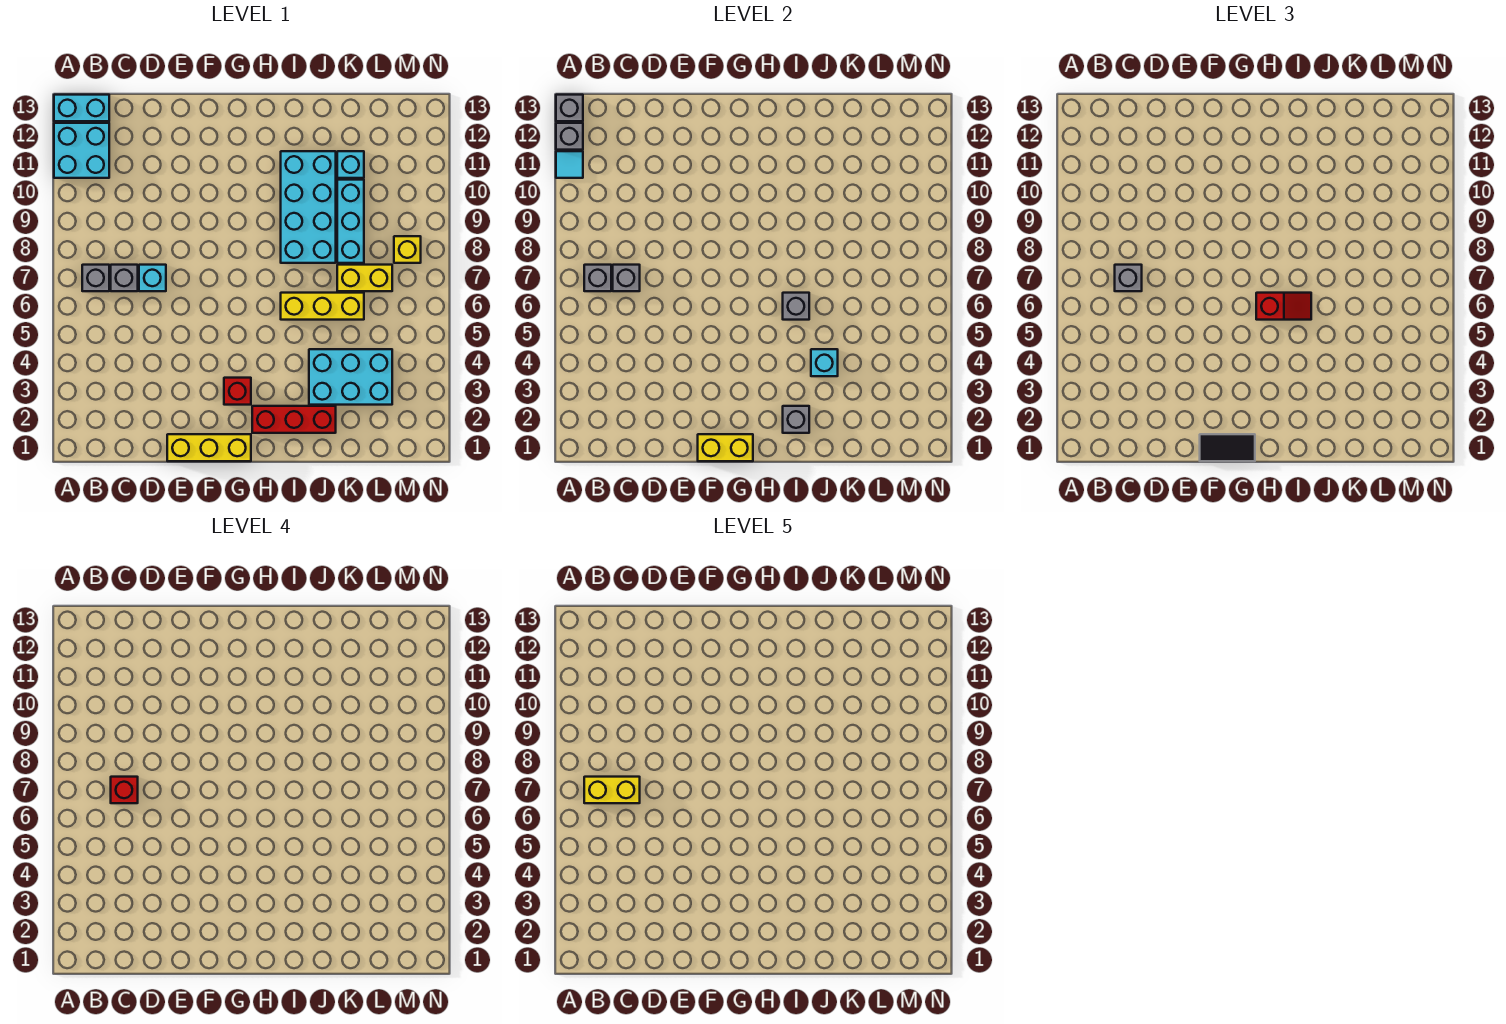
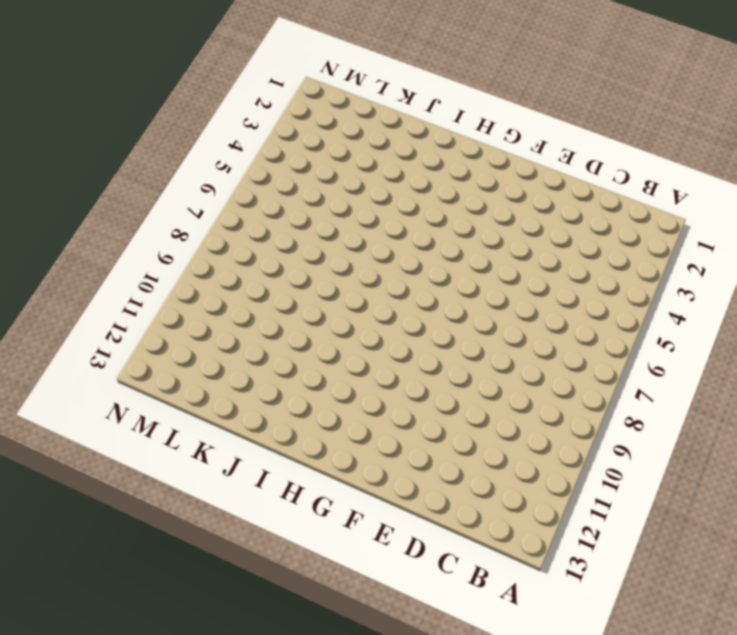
none -> cyan 2x2 brick [54,123,109,178]
none -> cyan 1x2 brick [54,95,109,121]
none -> grey 1x1 brick [82,265,109,291]

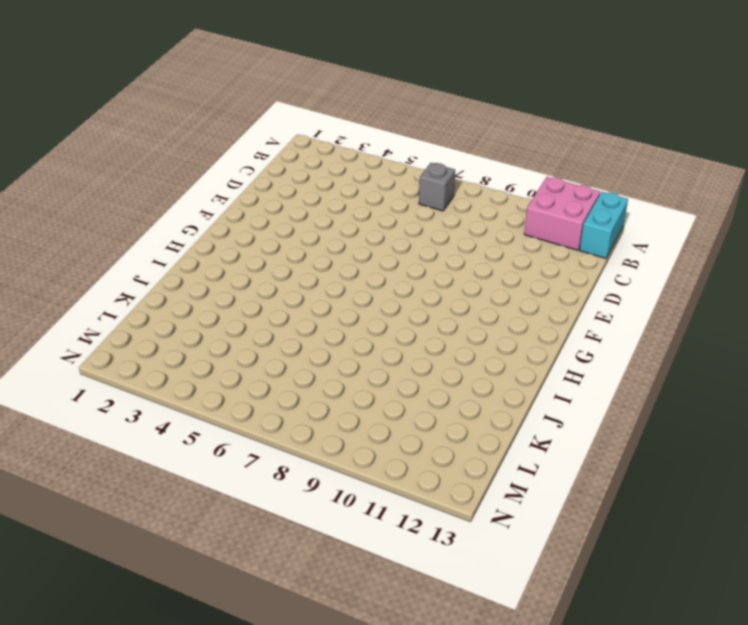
pink 2x2 brick [524,177,600,250] -> cyan 2x2 brick [54,123,109,178]
none -> grey 1x1 brick [111,265,138,291]
none -> cyan 1x1 brick [139,265,166,291]
none -> yellow 1x3 brick [167,434,251,461]

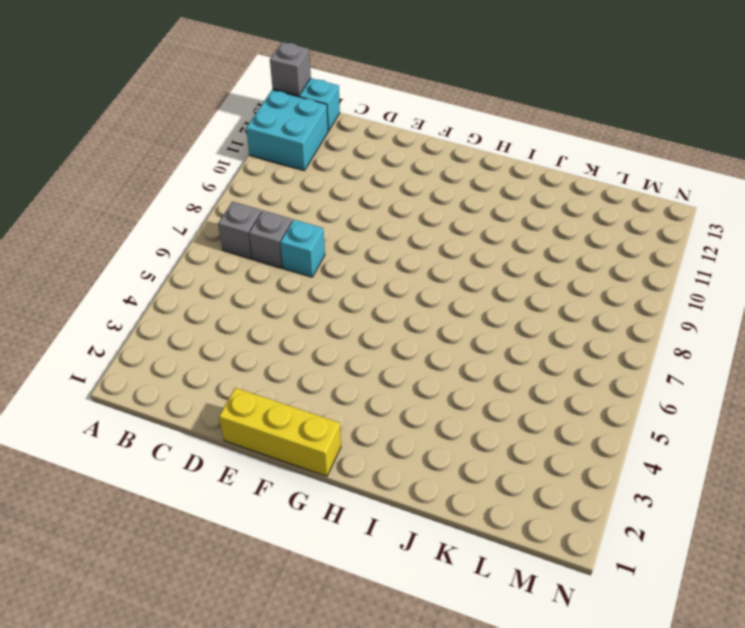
none -> red 1x1 brick [224,378,251,405]
none -> red 1x3 brick [252,406,336,433]
none -> yellow 1x3 brick [281,293,364,320]

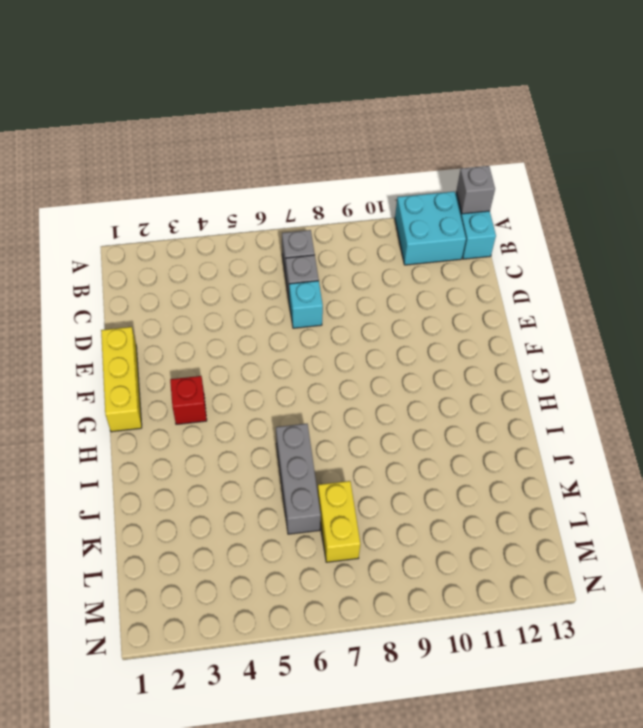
grey 1x3 brick [276,424,321,534] -> yellow 1x3 brick [281,293,364,320]
none -> red 1x3 brick [252,406,336,433]
none -> cyan 2x4 brick [281,151,336,263]
none -> cyan 2x3 brick [309,349,392,405]

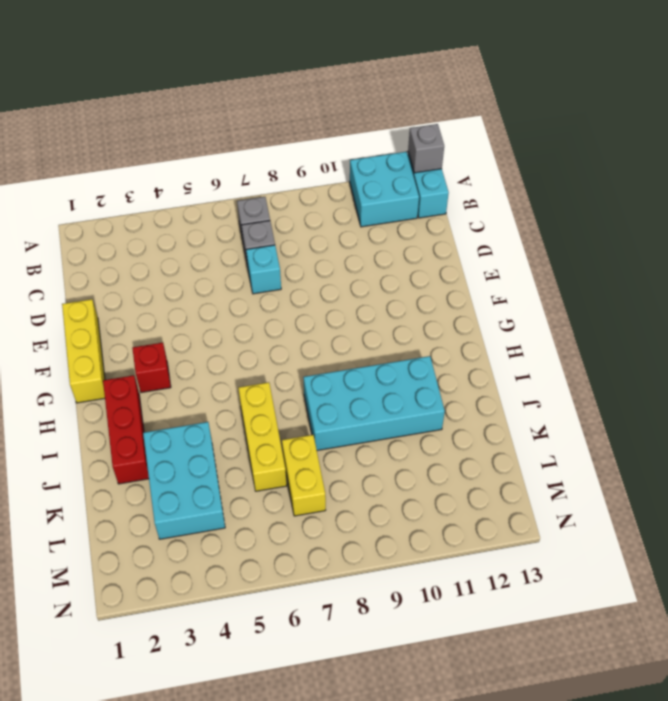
none -> cyan 1x3 brick [337,180,364,263]
none -> cyan 1x1 brick [337,151,364,178]
none -> yellow 1x1 brick [394,236,421,263]

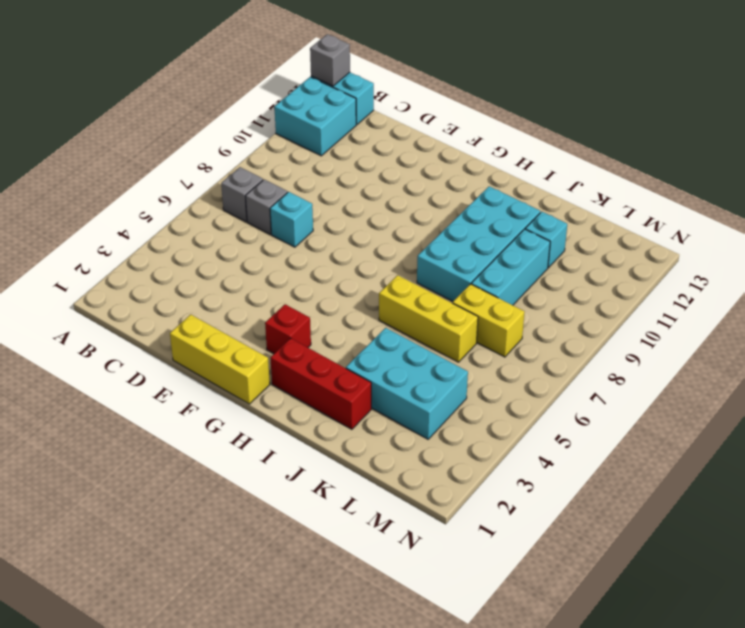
none -> yellow 1x1 brick [394,236,421,263]
none -> cyan 1x1 tile [556,151,583,178]
none -> grey 1x1 brick [556,123,583,150]

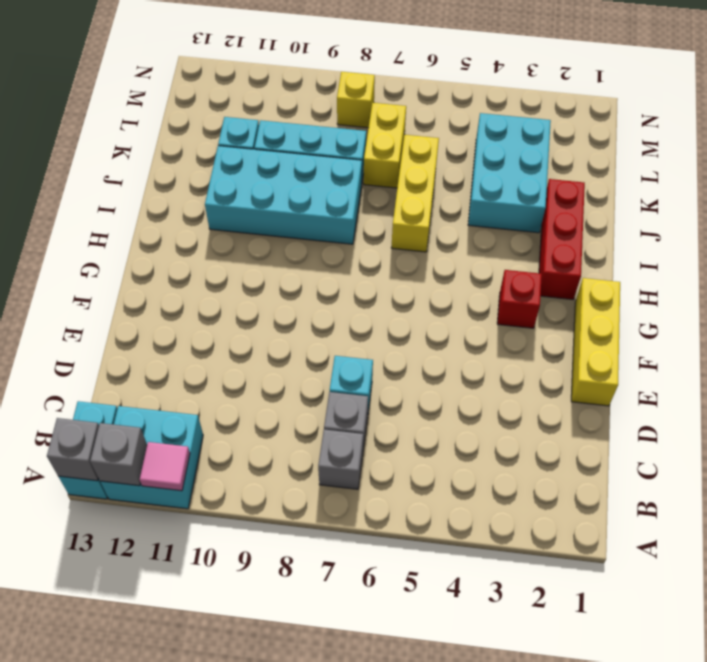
pink 1x1 tile [140,442,190,491] -> cyan 1x1 tile [556,151,583,178]
none -> grey 1x1 brick [584,265,611,291]
none -> grey 1x1 brick [613,265,640,291]
none -> yellow 1x2 brick [698,434,753,461]

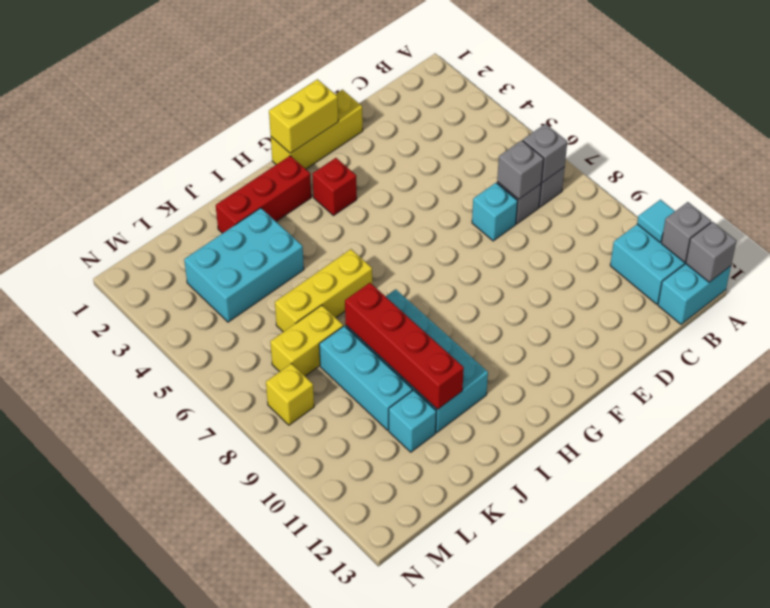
red 1x4 brick [345,283,464,410] -> none
none -> grey 1x1 brick [783,406,809,433]
none -> grey 1x1 brick [783,293,809,320]
none -> cyan 1x1 brick [811,349,838,376]

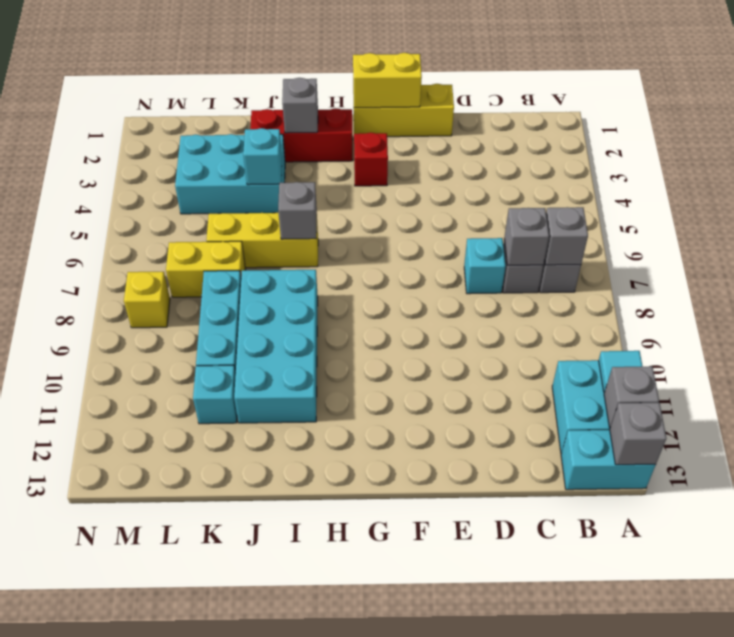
none -> grey 1x1 brick [1115,265,1142,291]
none -> black 1x2 tile [1200,434,1255,461]
none -> red 1x2 slope [1256,293,1311,320]

